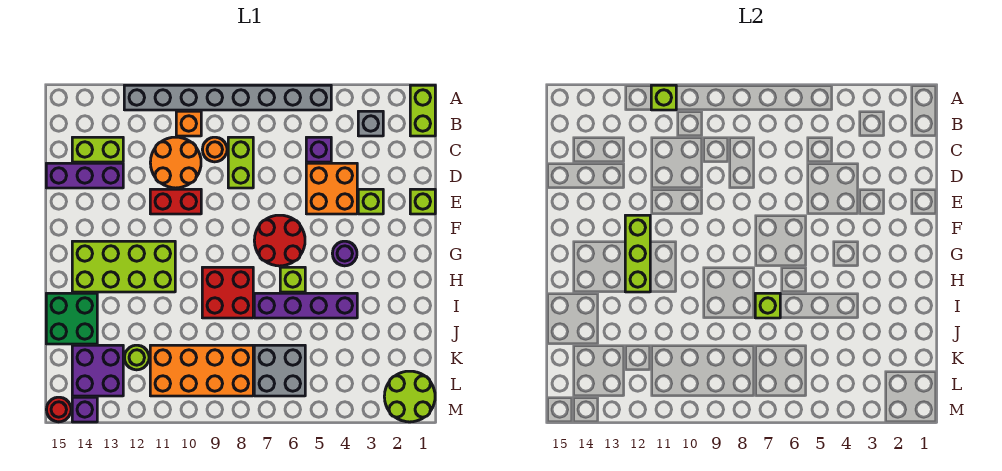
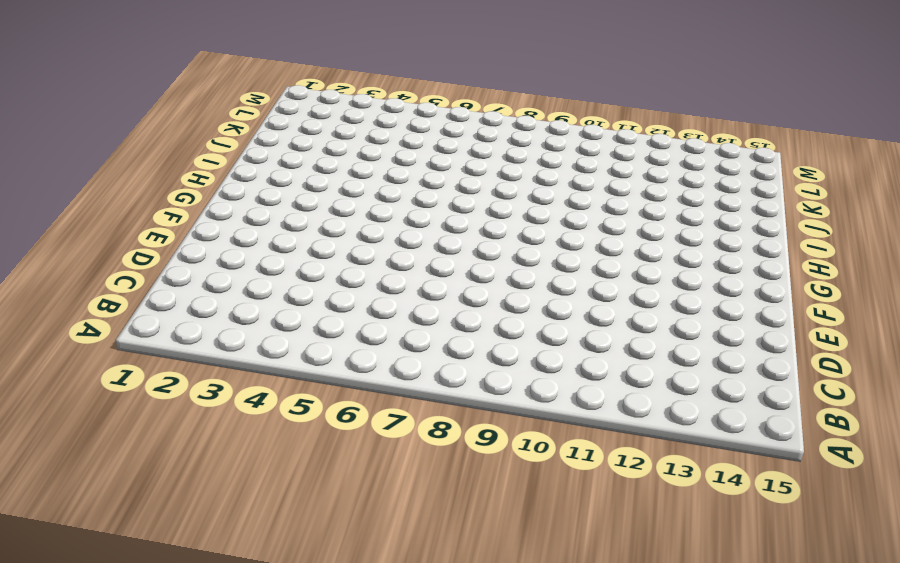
none -> lime 1x2 brick [410,85,435,136]
none -> grey 1x8 brick [124,85,331,110]
none -> grey 1x1 brick [358,111,383,136]
none -> orange 1x1 brick [176,111,201,136]

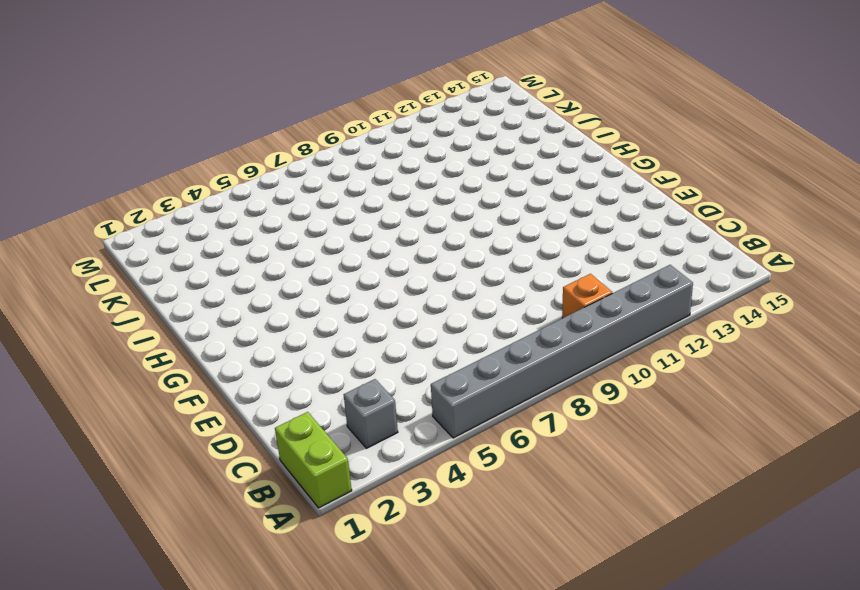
none -> purple 1x1 brick [306,137,331,162]
none -> lime 1x2 brick [228,137,253,188]
none -> orange 1x1 round brick [202,137,227,162]
none -> orange 2x2 round brick [150,137,201,188]

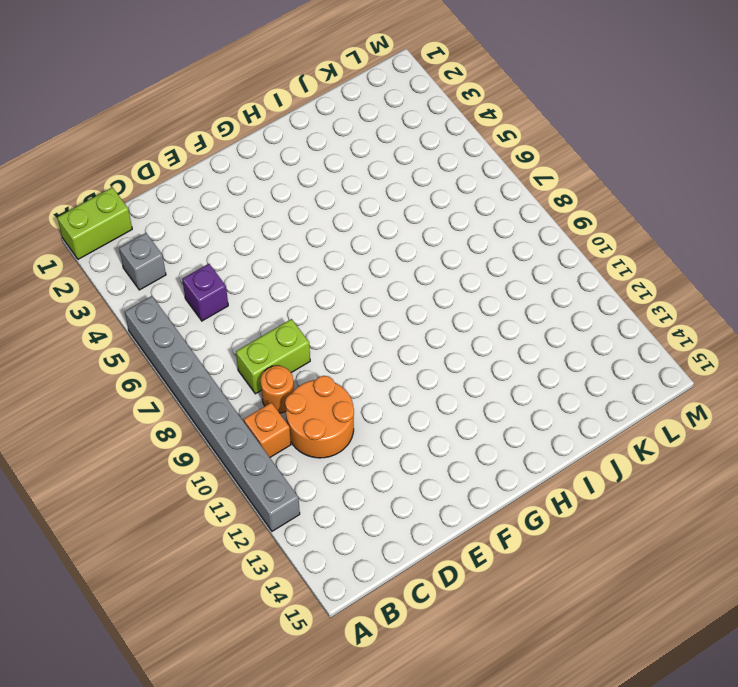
none -> lime 1x2 brick [72,137,123,162]
none -> orange 2x2 brick [306,163,357,214]
none -> purple 1x3 brick [46,163,123,188]
none -> lime 1x1 brick [410,189,435,214]

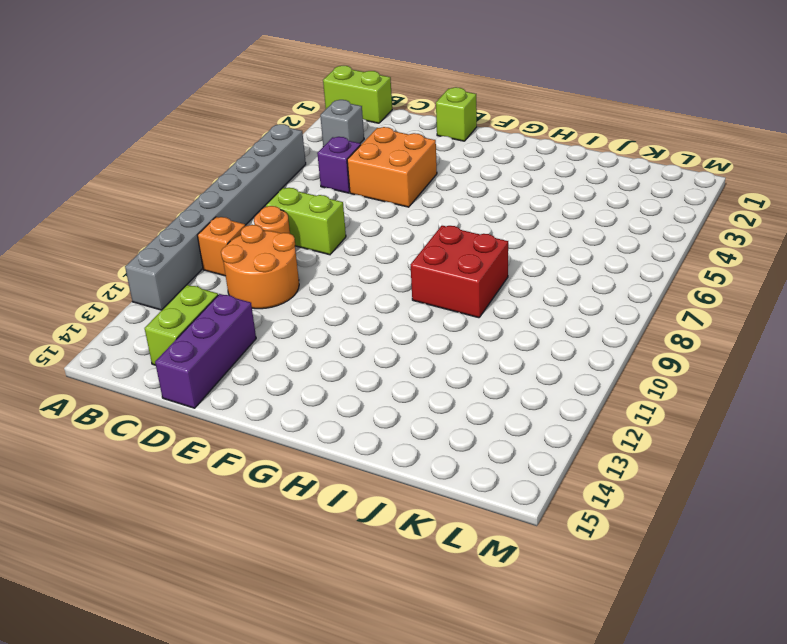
none -> lime 1x1 brick [358,189,383,214]
none -> red 1x2 brick [150,189,201,214]
none -> red 2x2 round brick [254,215,305,266]
none -> purple 1x1 round brick [332,241,357,266]

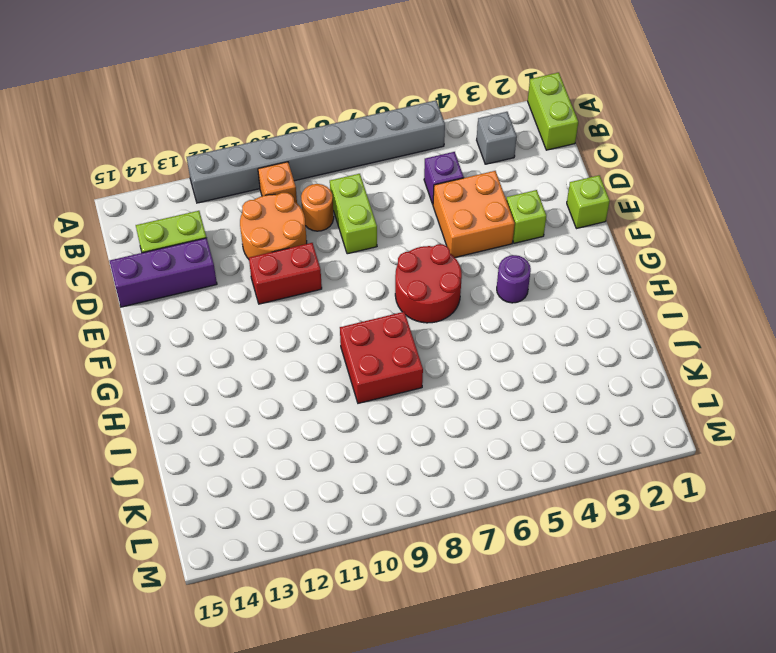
none -> lime 2x4 brick [72,241,175,292]
none -> lime 1x1 brick [280,267,305,292]
none -> purple 1x4 brick [254,293,357,318]
none -> green 2x2 brick [46,293,97,344]

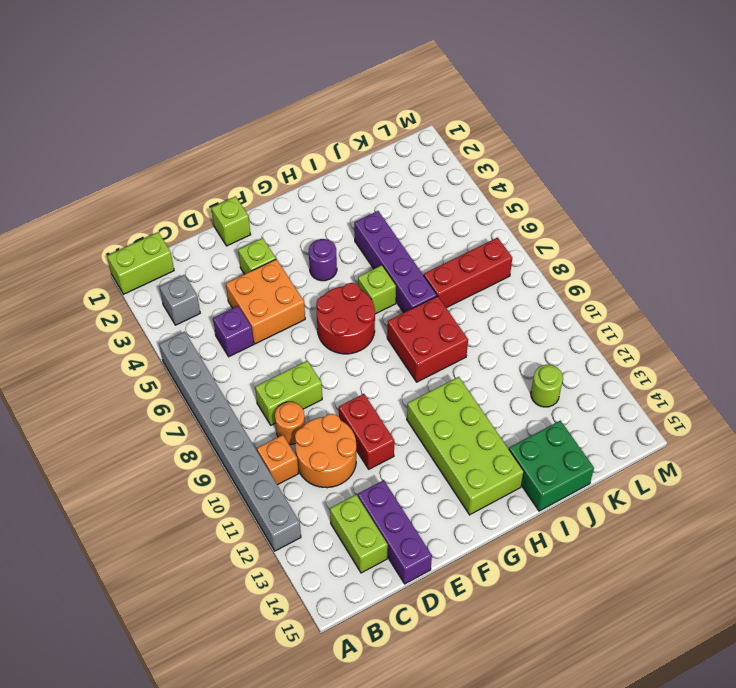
red 1x3 brick [424,238,512,308] -> grey 2x2 brick [254,345,305,396]
none -> orange 2x4 brick [150,345,253,396]
none -> purple 2x2 brick [72,345,123,396]
none -> lime 2x2 round brick [384,371,435,422]
none -> purple 1x1 brick [72,397,97,422]

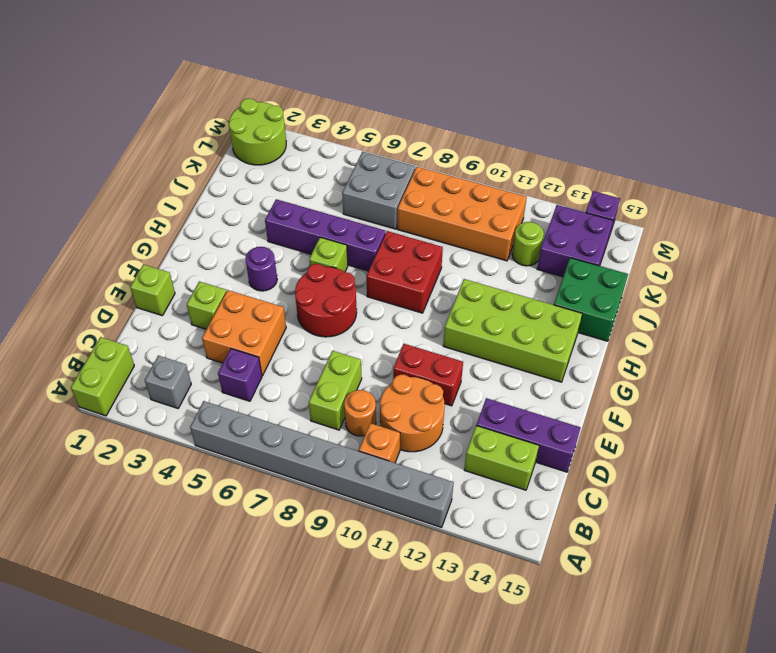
none -> red 1x1 round brick [46,397,71,422]
none -> lime 1x1 brick [651,85,676,110]
none -> lime 1x3 brick [625,215,650,292]
none -> lime 1x1 brick [755,293,780,318]

